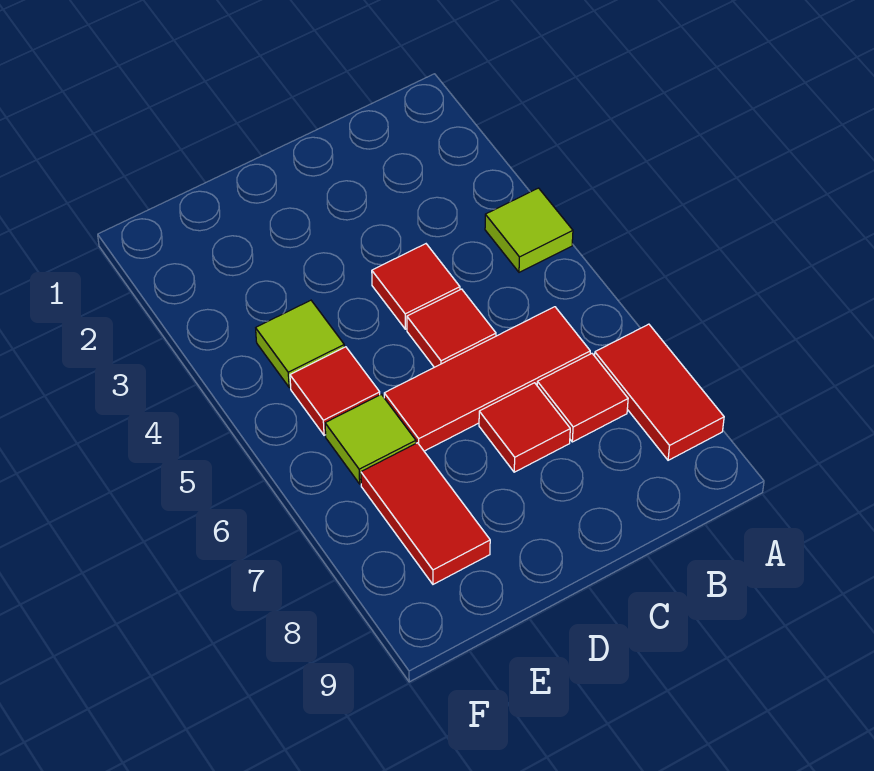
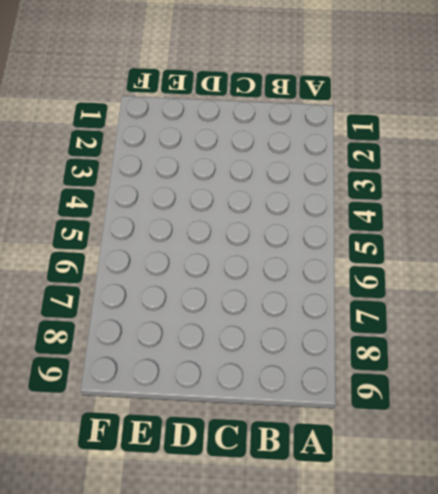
none -> lime 1x1 tile [485,188,573,272]
none -> red 1x2 tile [595,324,724,460]

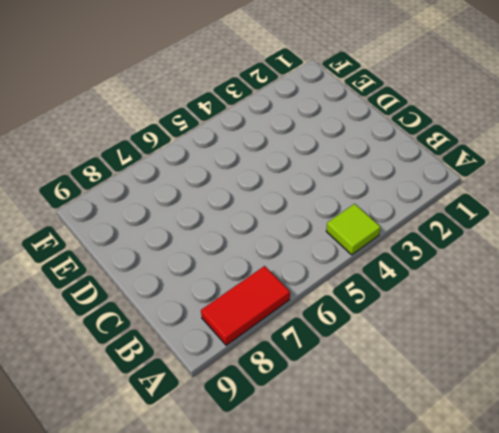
none -> red 1x3 tile [384,307,590,451]
none -> red 1x1 tile [537,354,628,442]

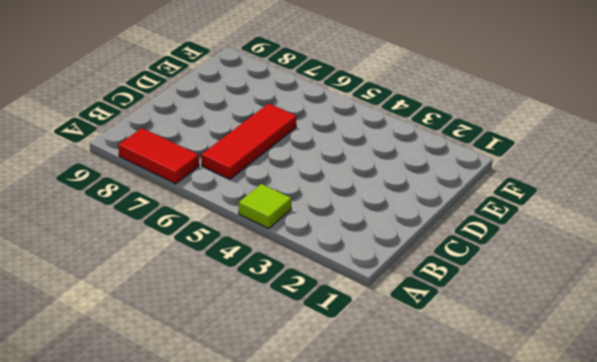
none -> red 1x1 tile [537,354,628,442]
none -> red 1x1 tile [372,244,460,329]

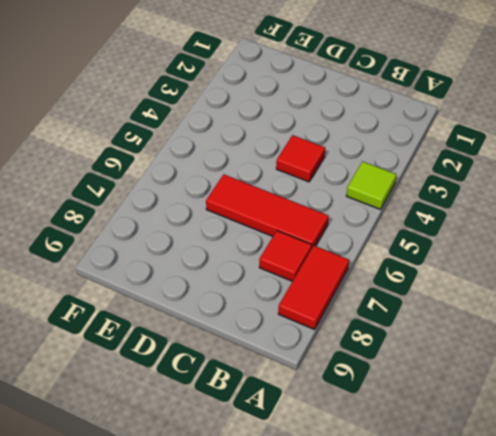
none -> red 1x1 tile [407,289,496,367]
none -> red 1x1 tile [479,383,570,472]

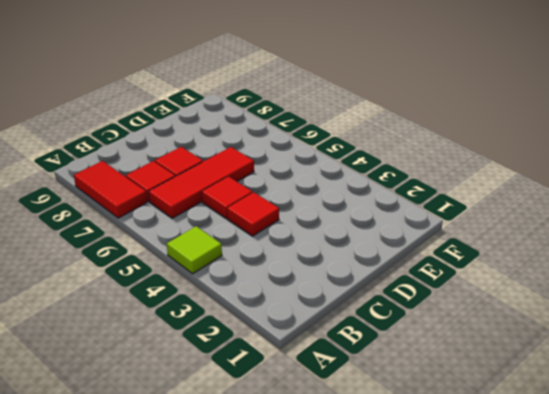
none -> lime 1x1 tile [256,300,344,388]
none -> red 1x1 tile [290,347,380,435]

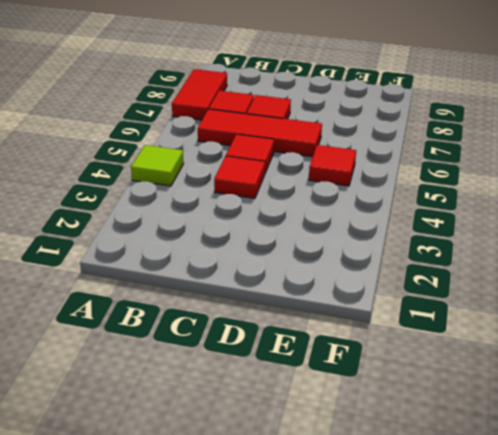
none -> lime 1x1 tile [256,300,344,388]
none -> lime 1x1 tile [325,394,416,484]

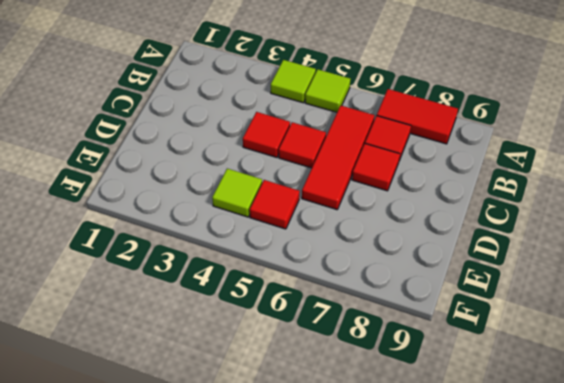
lime 1x1 tile [305,69,350,112] -> lime 1x1 tile moved to [325,394,416,484]
none -> red 1x2 tile [361,443,490,584]

